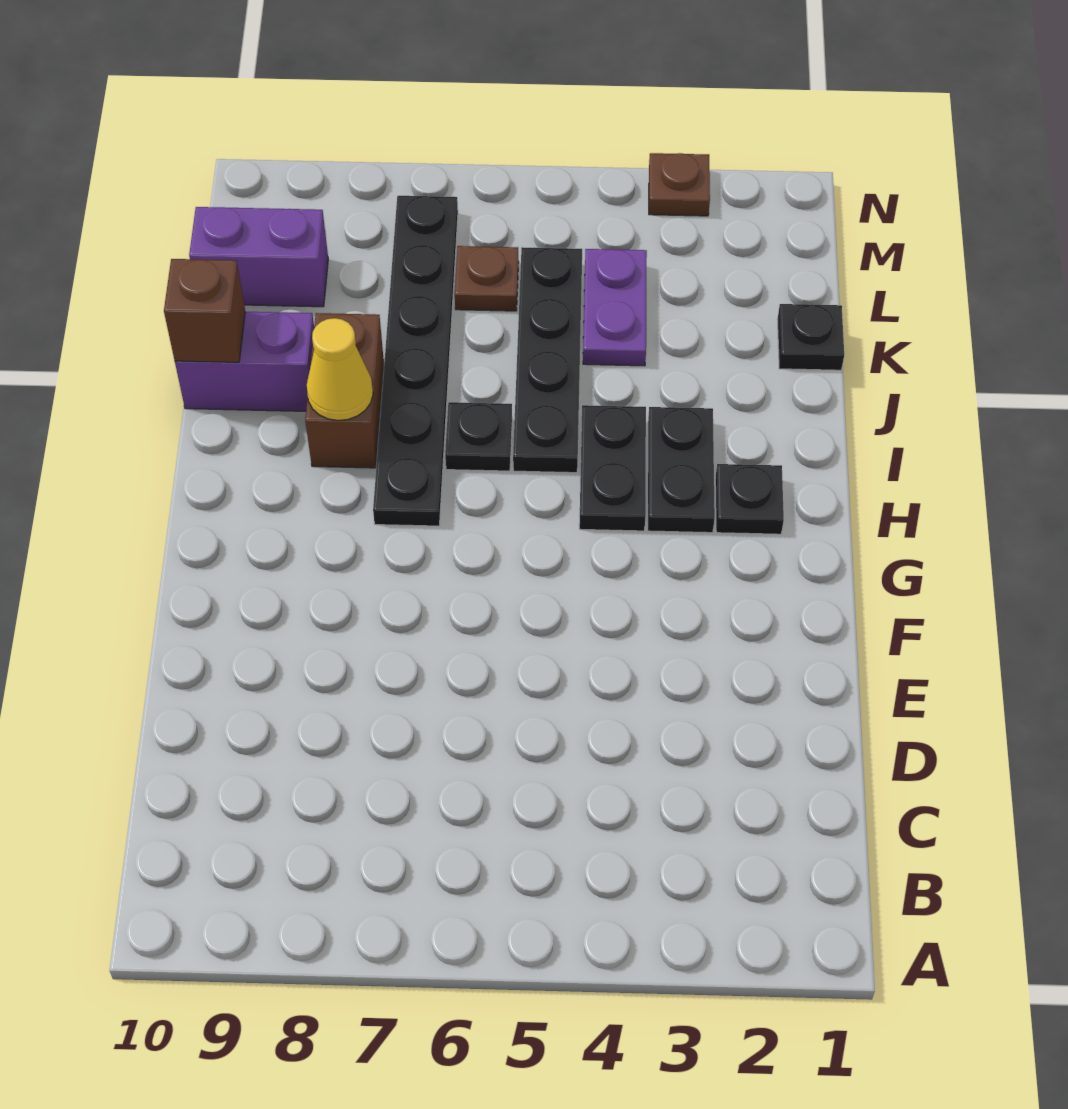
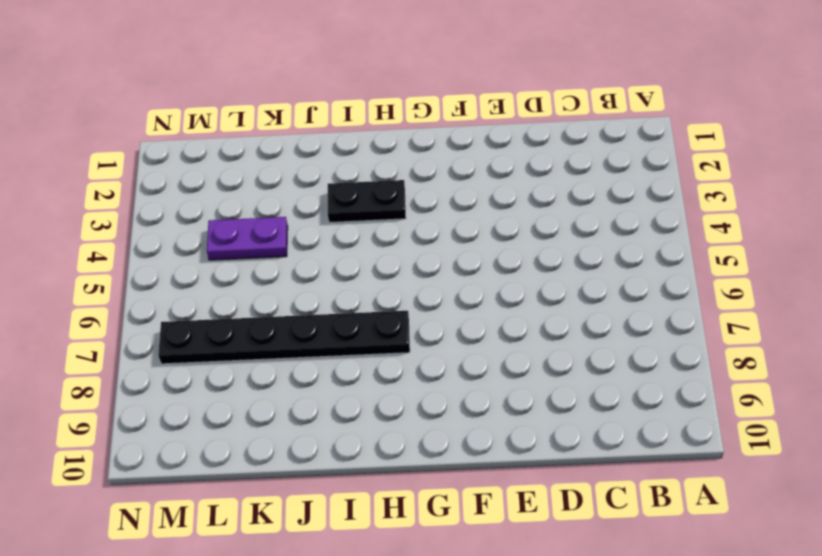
none -> black 1x1 plate [715,464,784,534]
none -> black 1x2 plate [579,405,646,531]
none -> black 1x4 plate [513,247,582,473]

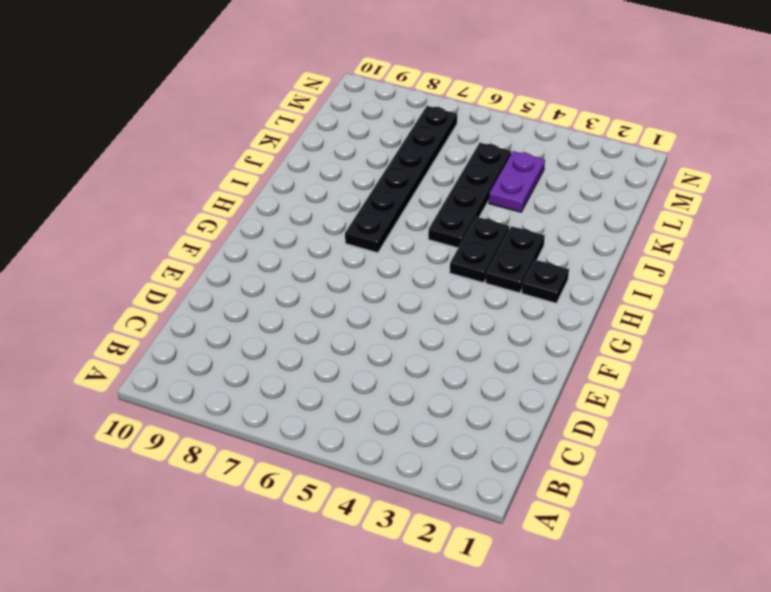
none -> black 1x1 plate [445,402,512,471]
none -> brown 1x2 brick [305,313,384,468]
none -> purple 1x2 brick [175,312,314,411]

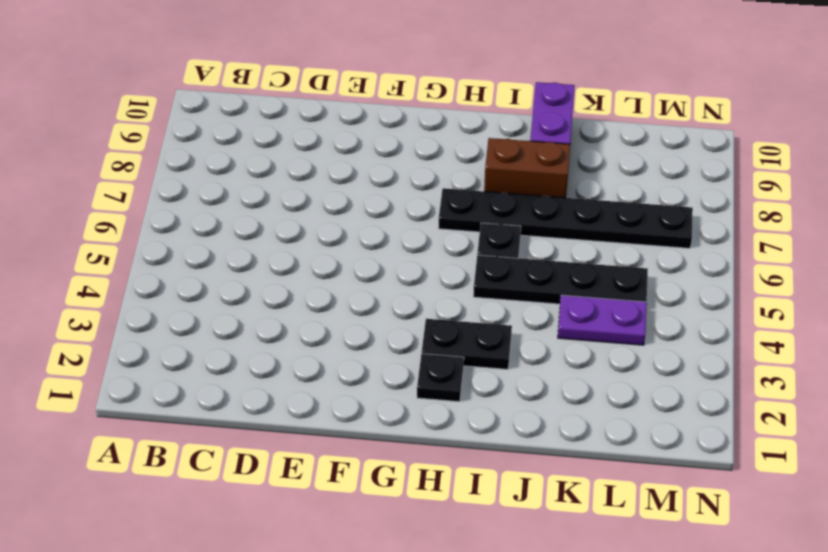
none -> black 1x2 plate [579,405,646,531]
none -> black 1x1 plate [778,304,844,370]
none -> brown 1x1 plate [455,246,519,311]

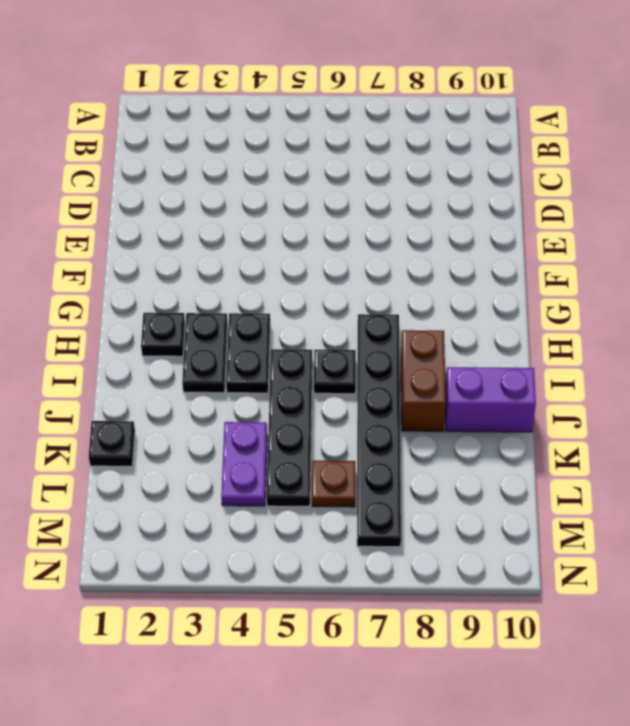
none -> purple 1x2 brick [189,207,328,307]
none -> brown 1x1 plate [649,153,710,216]
none -> yellow 1x1 cone [307,318,373,421]

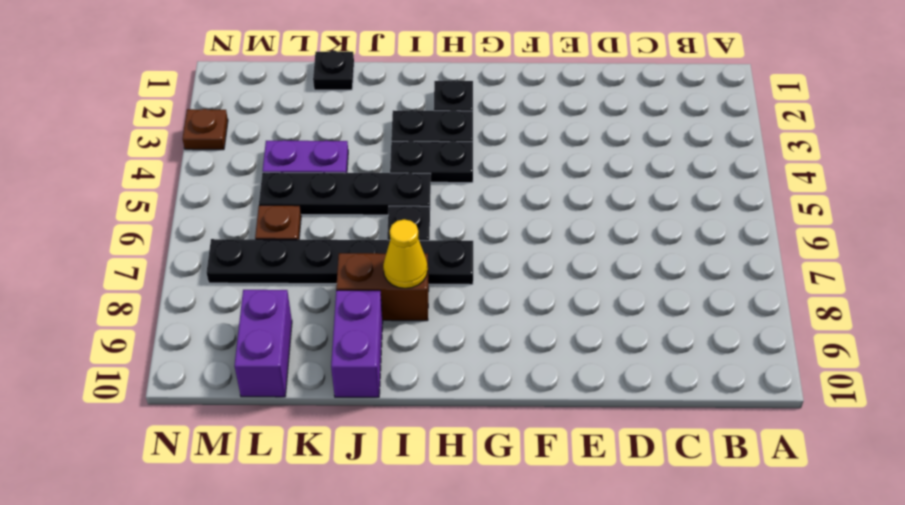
none -> brown 1x1 brick [164,259,245,362]

